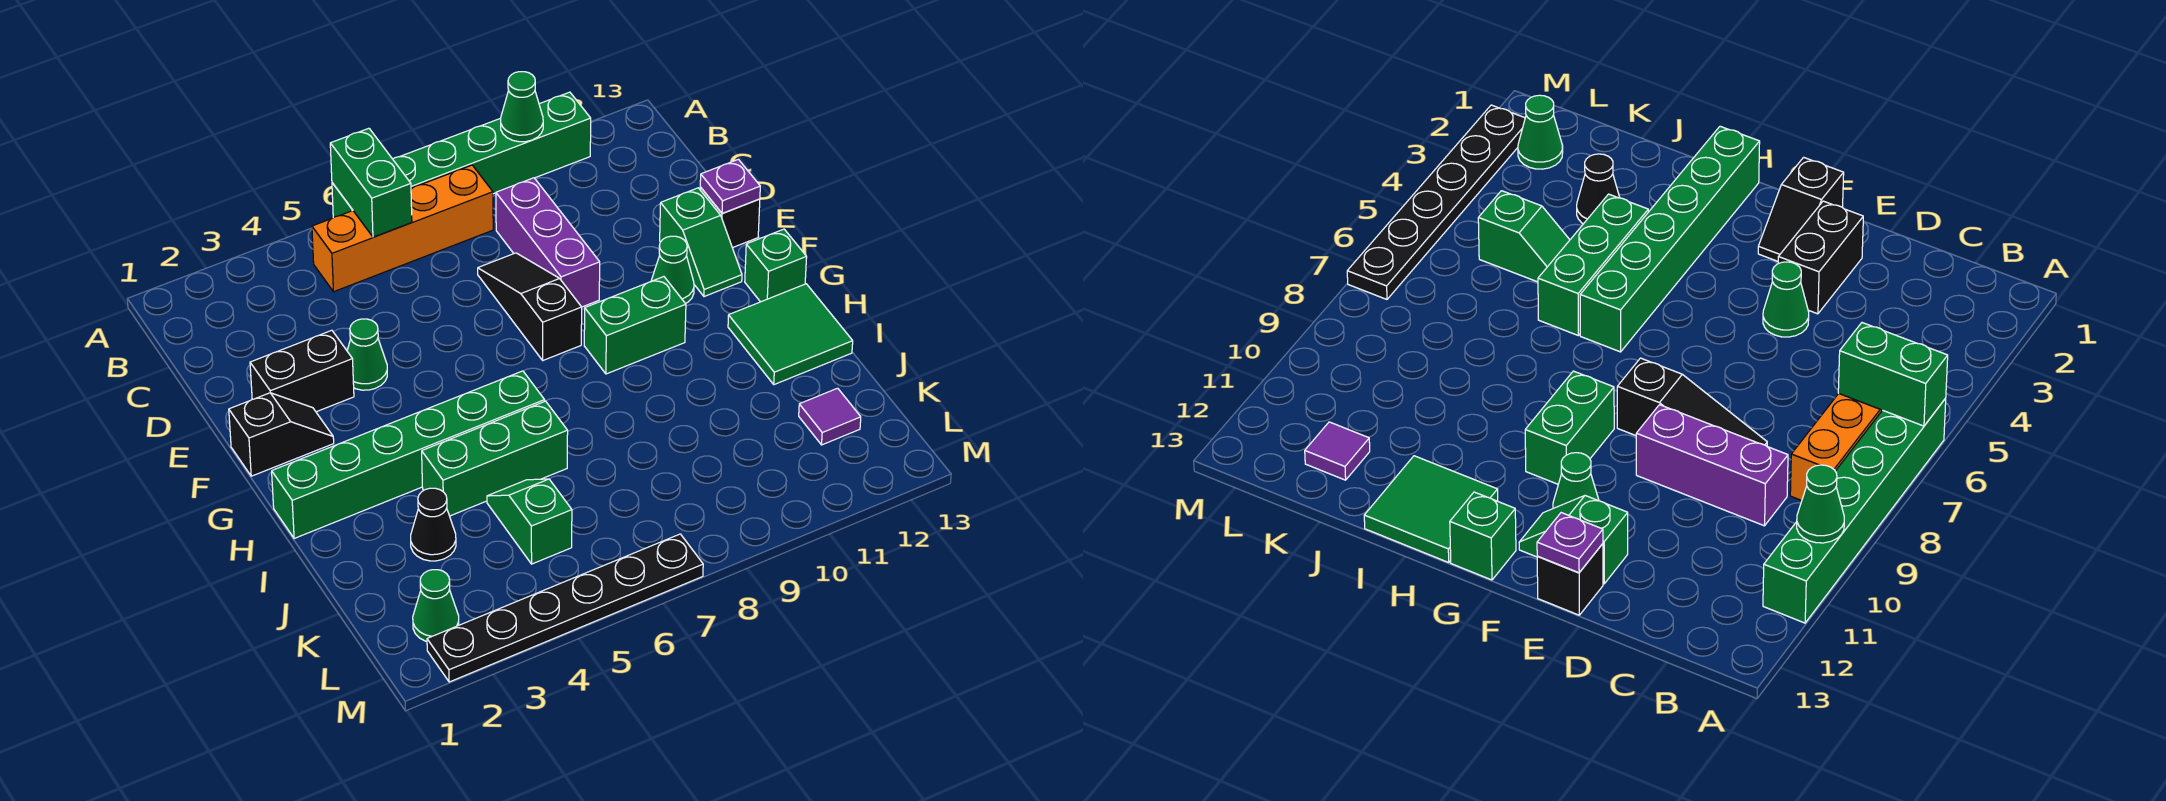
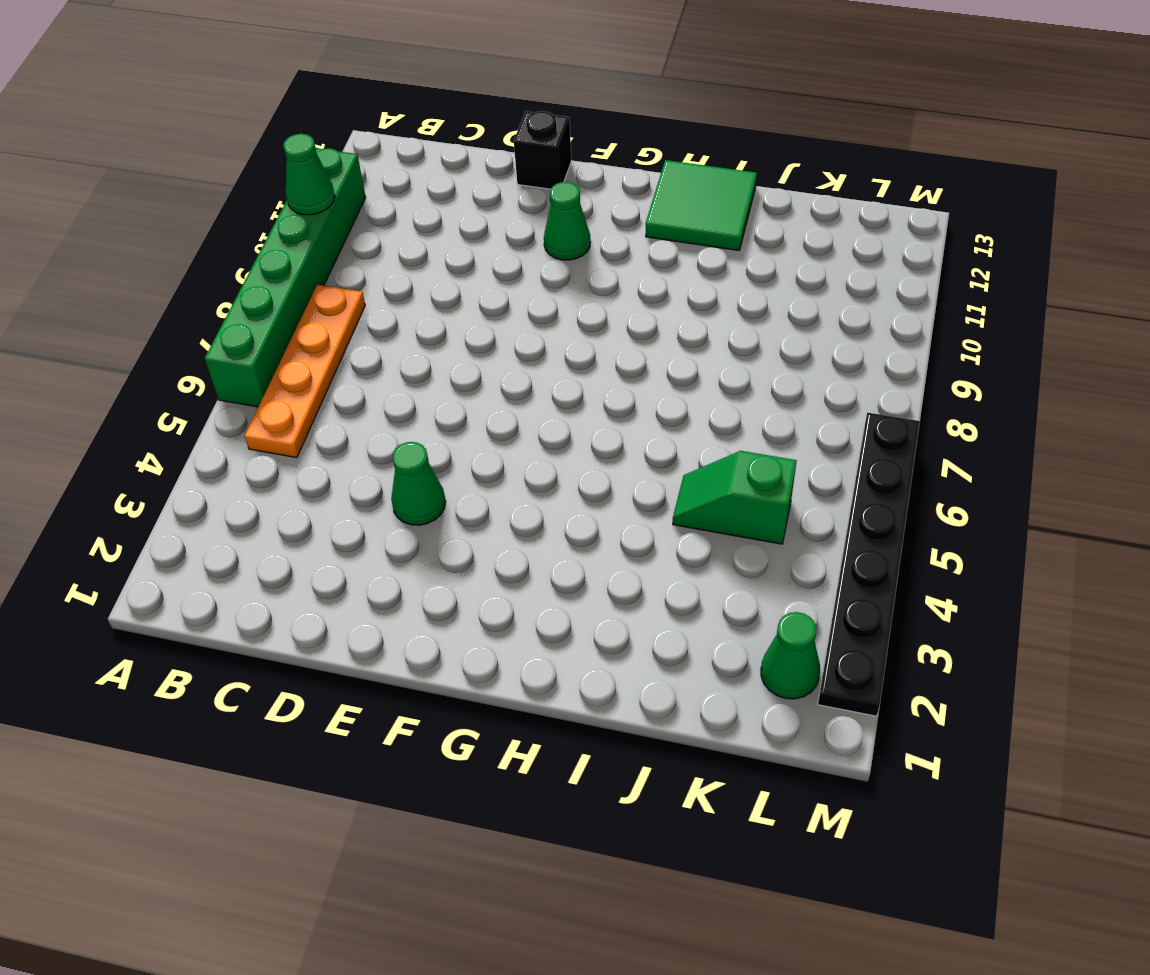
orange 1x4 plate [245,285,365,458] -> orange 1x4 brick [312,165,493,292]
none -> purple 1x3 brick [496,178,600,307]
none -> black 1x3 slope [478,253,582,360]
none -> black 1x2 brick [250,330,354,412]

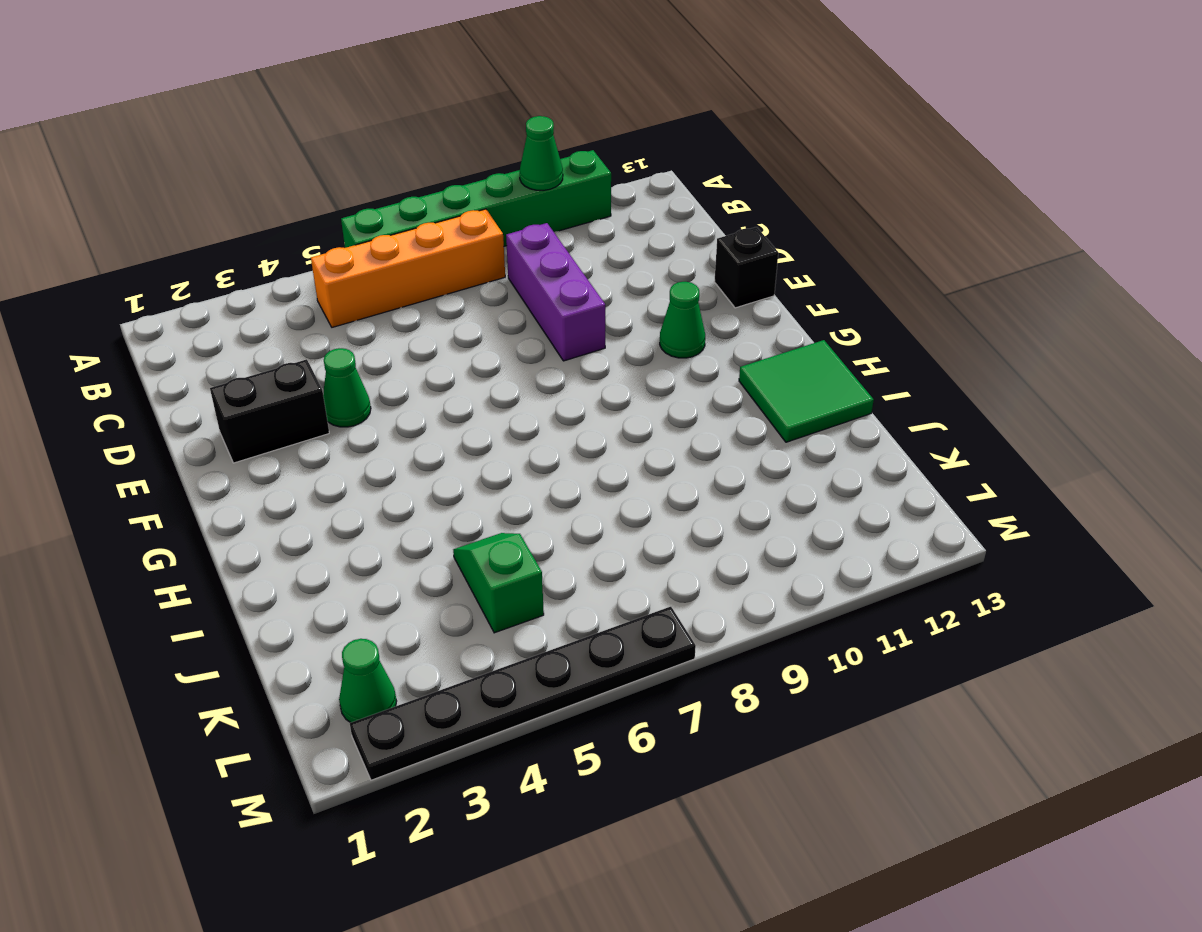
none -> black 1x3 slope [478,253,582,360]
none -> green 1x2 slope [660,188,742,297]
none -> black 1x2 slope [229,393,334,476]

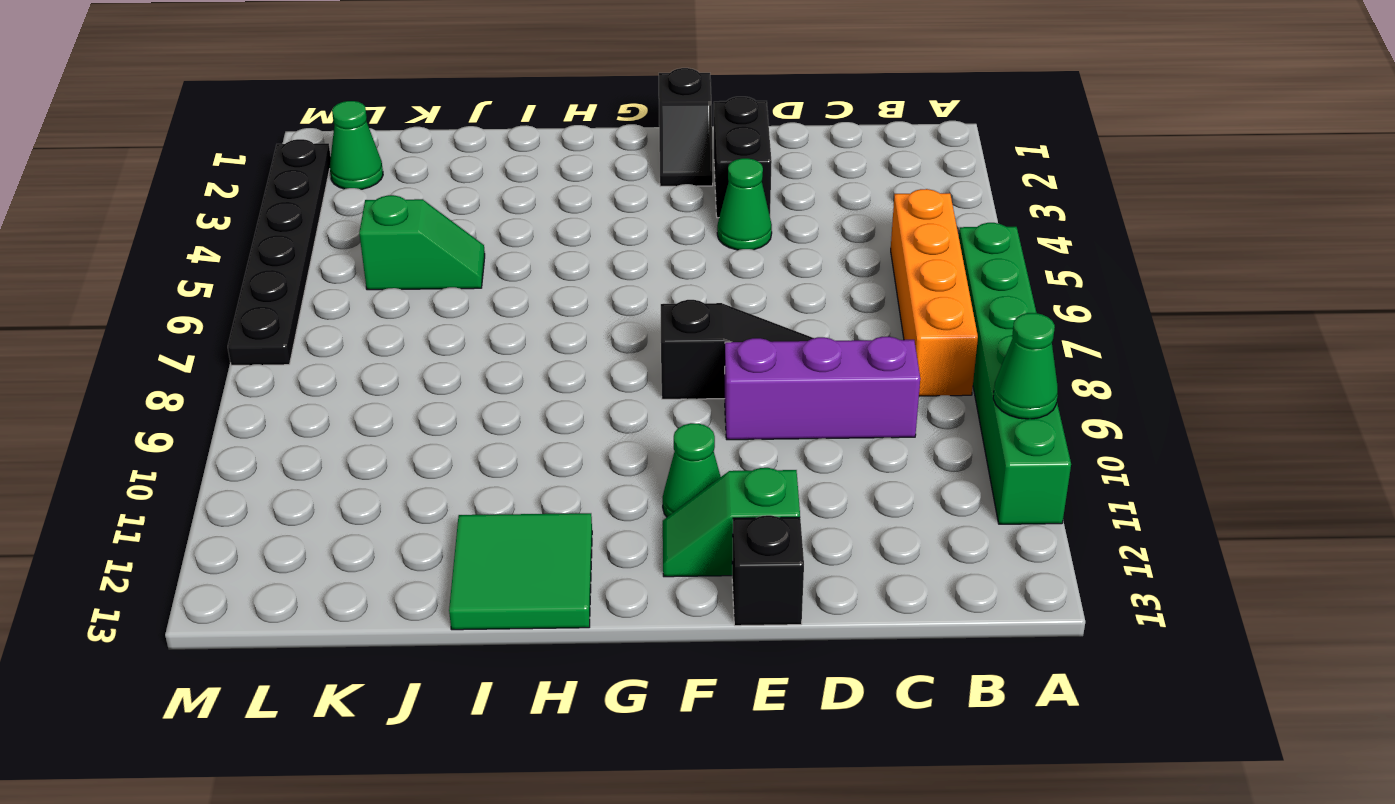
none -> green 1x2 brick [584,277,686,374]
none -> green 1x1 brick [745,229,807,302]
none -> green 1x6 brick [272,371,545,539]

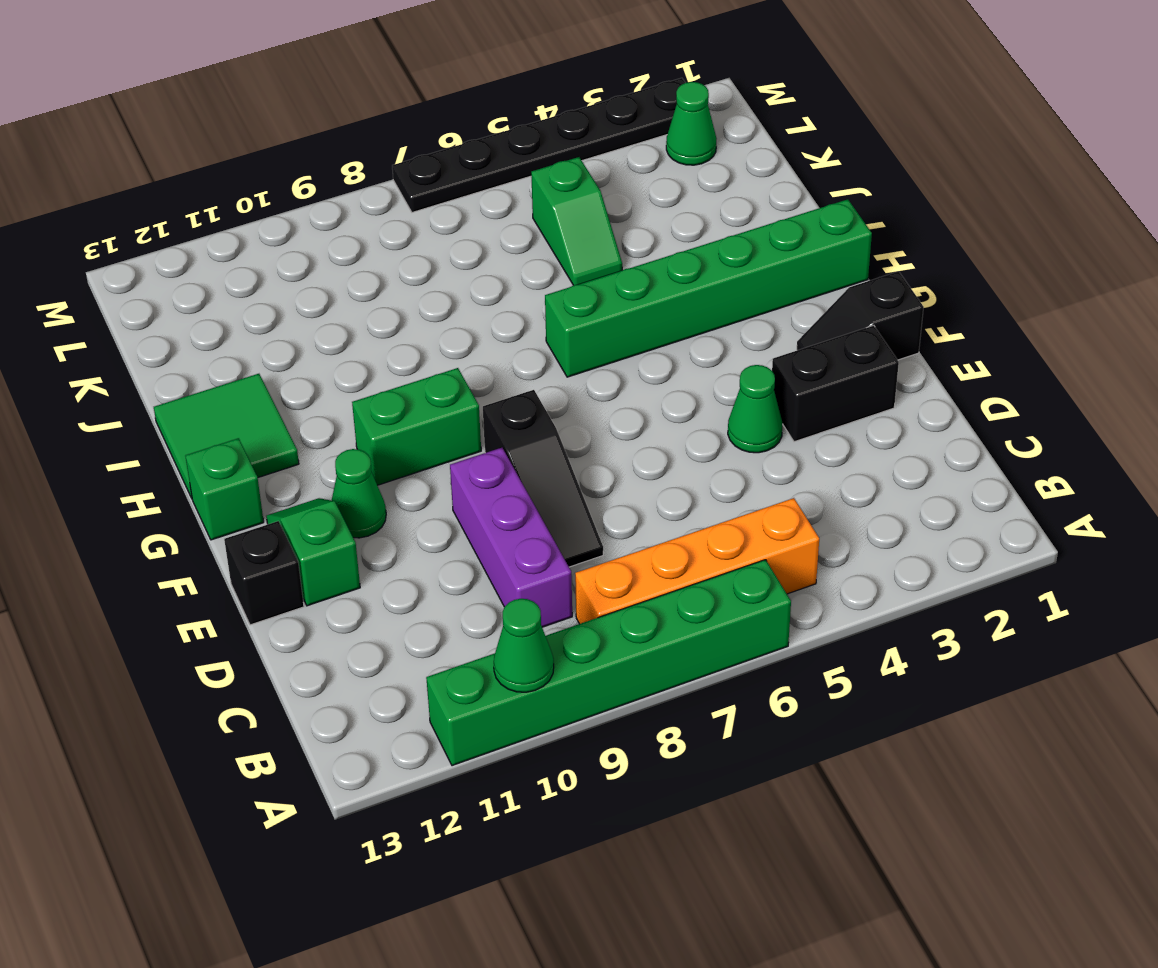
none -> green 1x3 brick [422,401,568,516]
none -> black 1x1 cone [411,488,456,561]
none -> purple 1x1 tile [799,388,861,445]

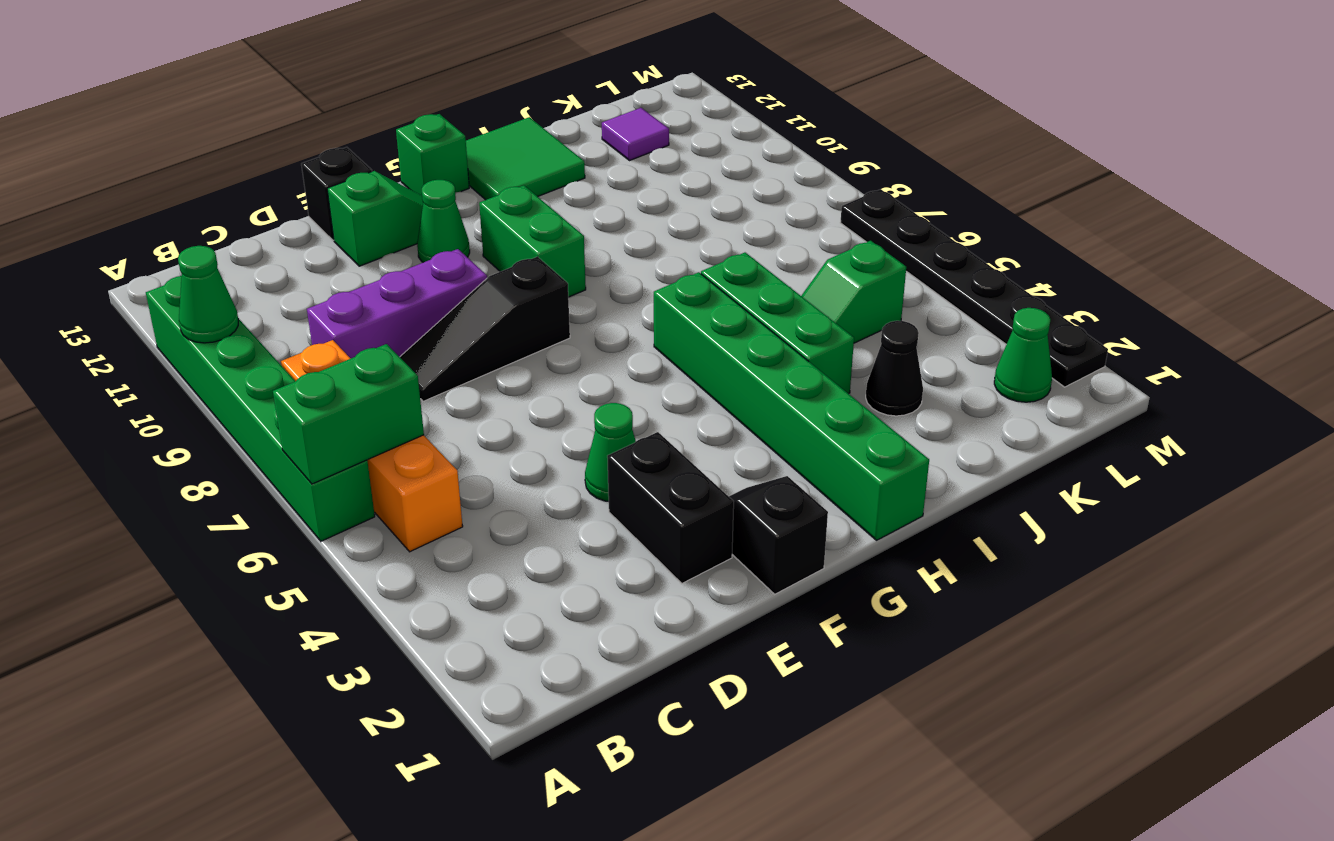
none -> purple 1x1 plate [700,159,760,214]

